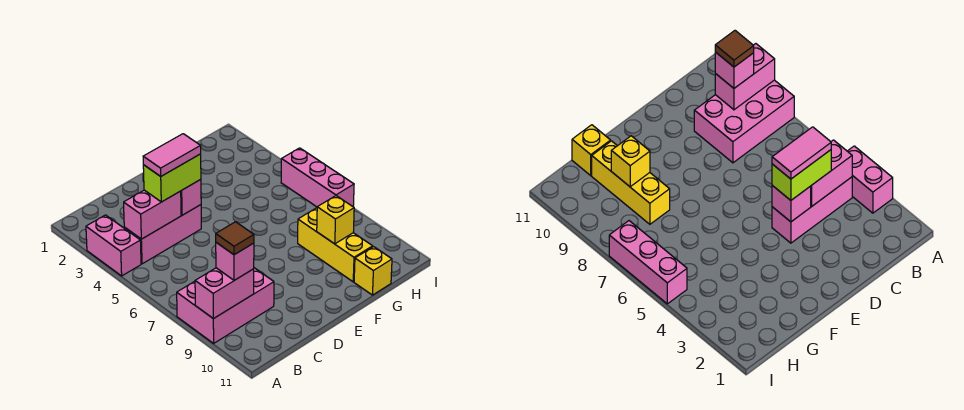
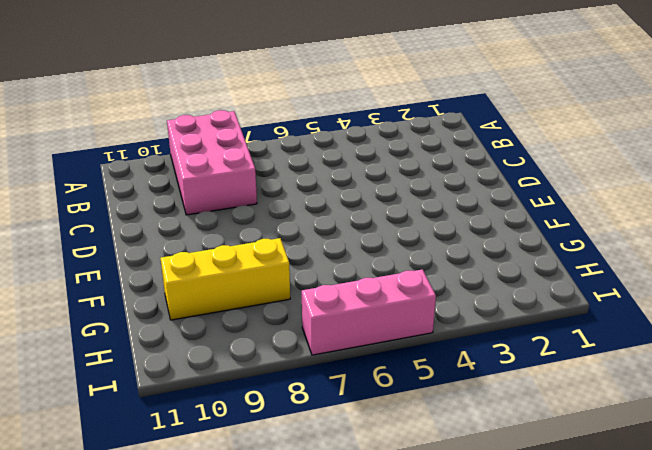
none -> pink 1x2 brick [86,215,141,276]
none -> pink 1x3 brick [124,205,201,264]
none -> yellow 1x1 brick [354,247,392,295]

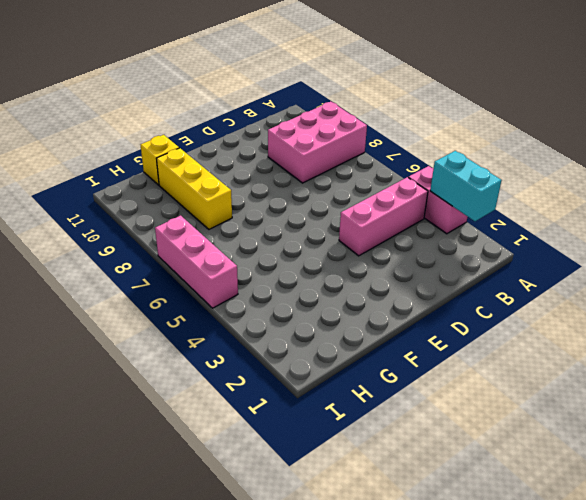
cyan 1x2 brick [430,151,502,221] -> none
none -> pink 1x2 brick [195,268,254,319]
none -> pink 1x2 brick [124,190,181,239]
none -> pink 1x1 brick [181,179,201,215]

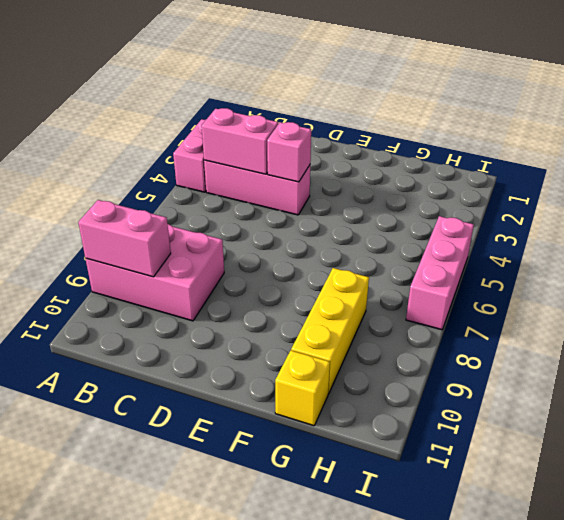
none -> yellow 1x1 brick [317,196,354,244]
none -> pink 1x1 brick [216,243,254,280]
none -> lime 1x2 brick [143,154,201,202]

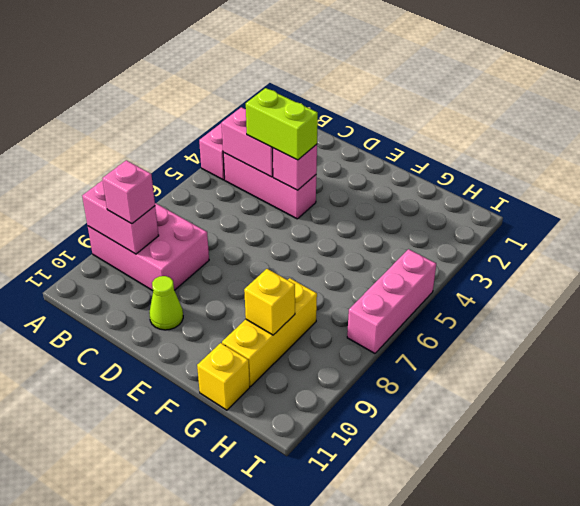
lime 1x1 cone [149,276,183,330] -> none
none -> brown 1x1 tile [216,222,254,255]
none -> pink 1x2 tile [143,134,201,176]

